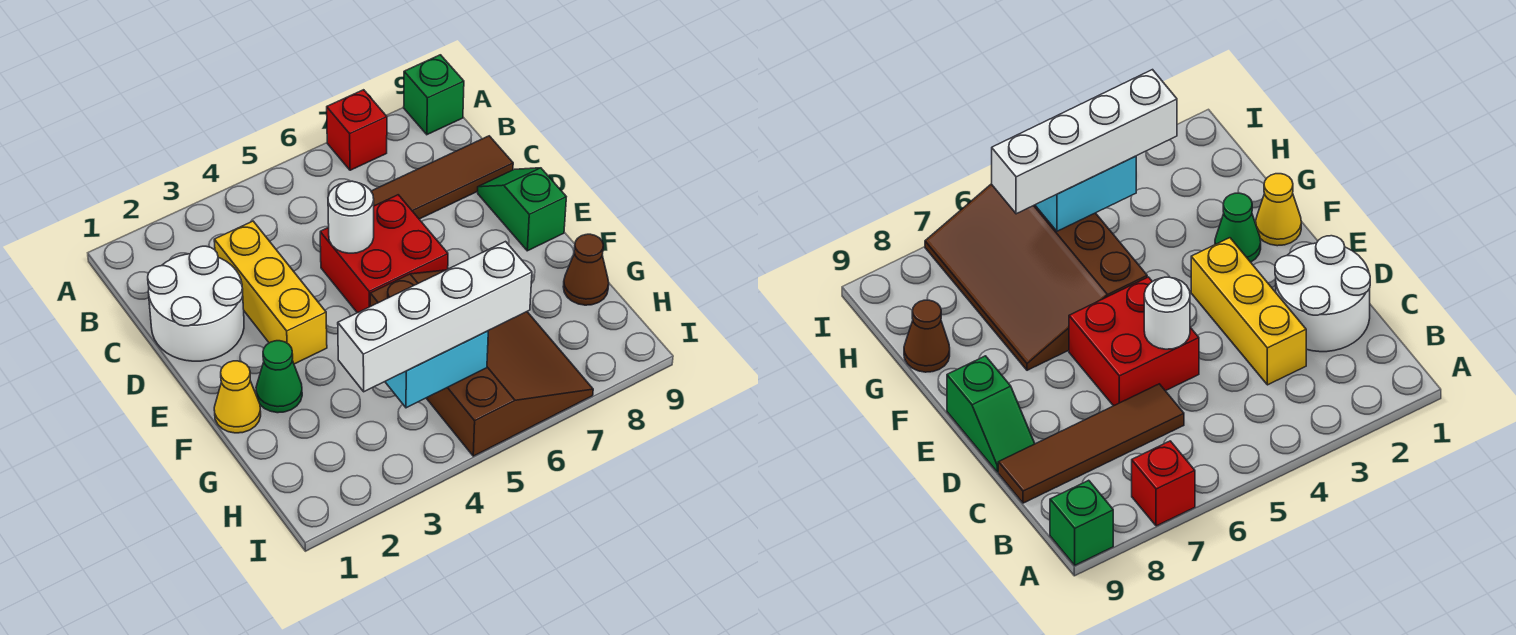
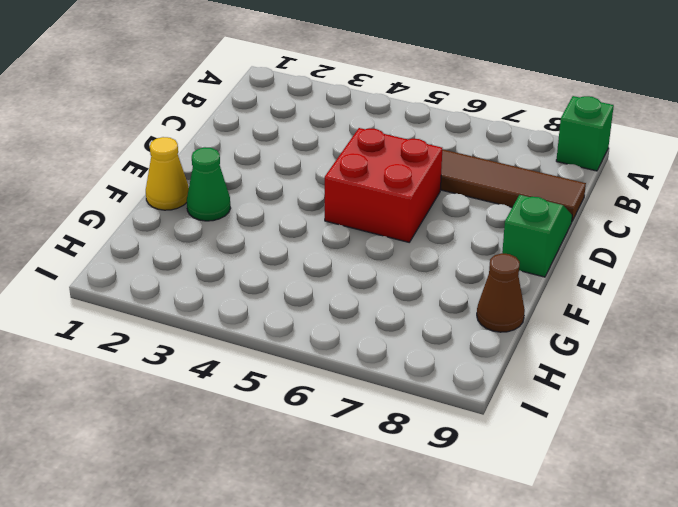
none -> red 1x1 brick [327,90,387,170]
none -> white 2x2 round brick [148,246,244,361]
none -> yellow 1x3 brick [214,221,327,364]

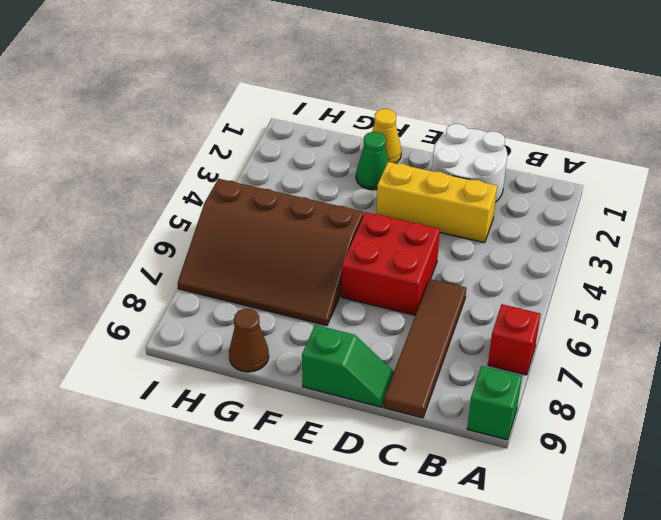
none -> white 1x1 round brick [328,181,374,253]
none -> cyan 1x2 brick [385,331,488,408]
none -> white 1x4 brick [338,242,532,392]

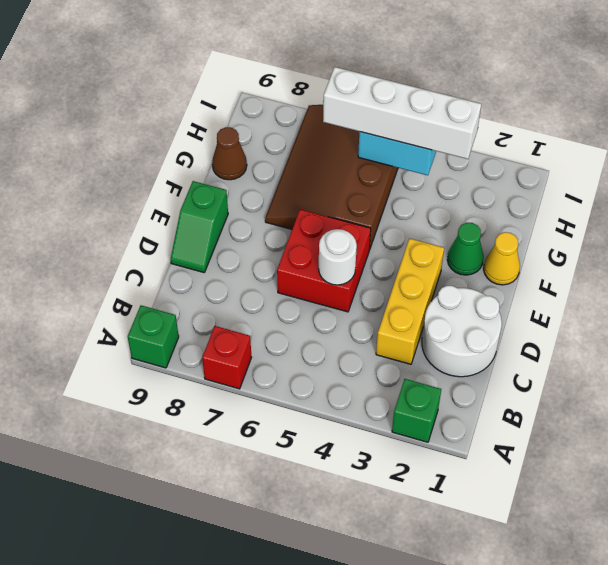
green 1x1 brick [392,379,441,442] -> none
none -> brown 1x4 tile [371,136,513,219]

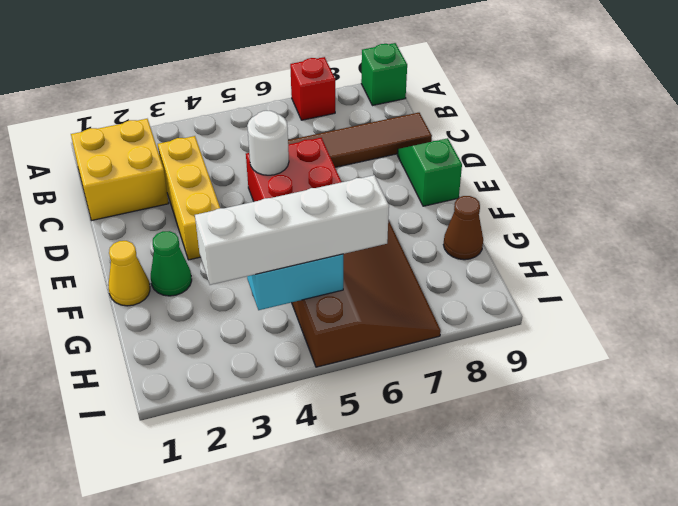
yellow 2x2 brick [71,119,169,221] -> white 2x2 round brick [148,246,244,361]

